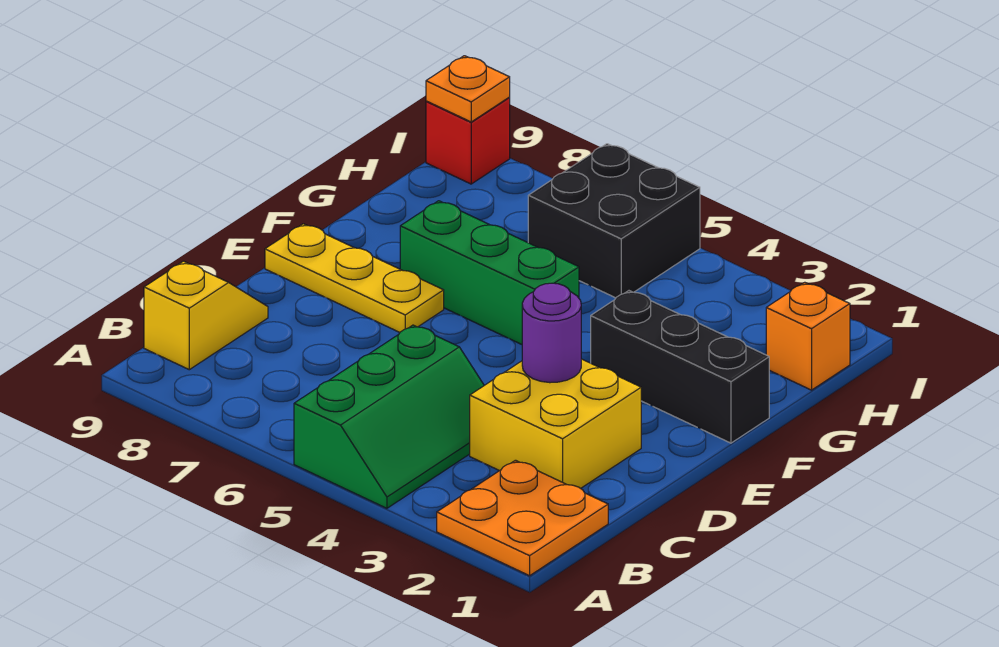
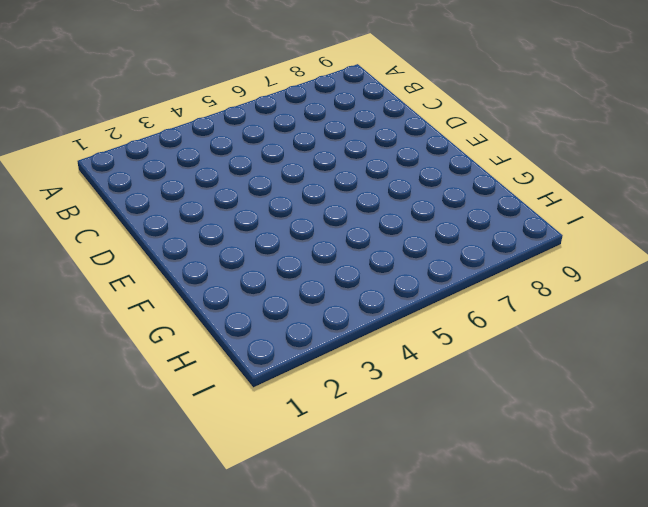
none -> orange 2x2 plate [437,460,608,576]
none -> green 2x3 slope [294,325,484,508]
none -> yellow 1x2 slope [144,261,268,370]

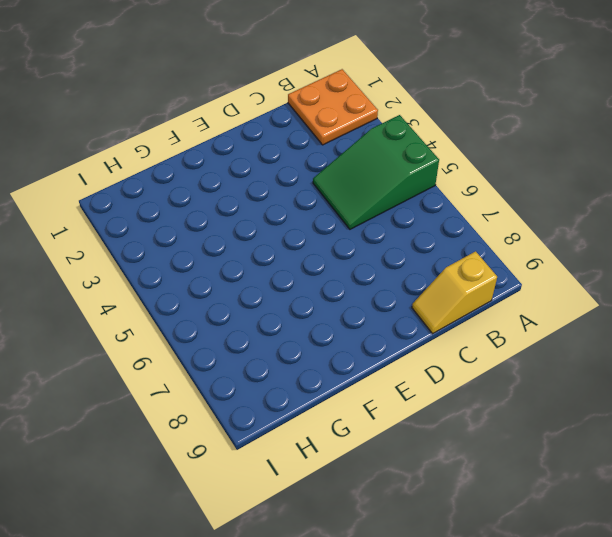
green 2x3 slope [313,115,439,229] -> green 2x3 slope turned to [294,325,484,508]
none -> yellow 2x2 brick [470,359,641,488]
none -> yellow 1x3 plate [265,224,444,332]
none -> black 1x3 brick [591,291,769,443]

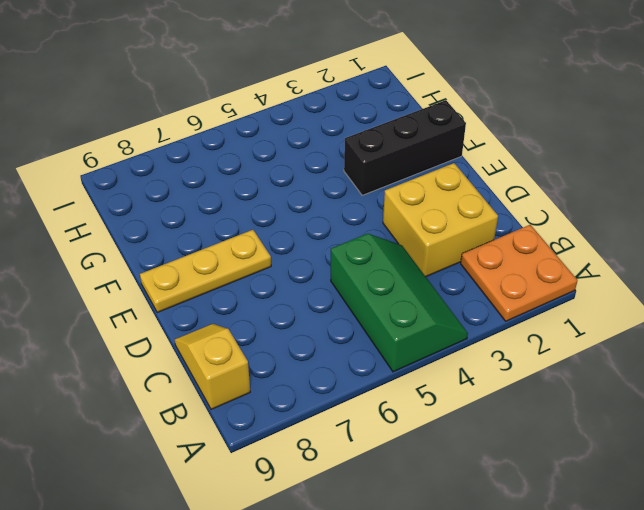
none -> green 1x3 brick [400,201,579,344]
none -> orange 1x1 brick [766,282,850,390]
none -> black 2x2 brick [528,144,700,298]

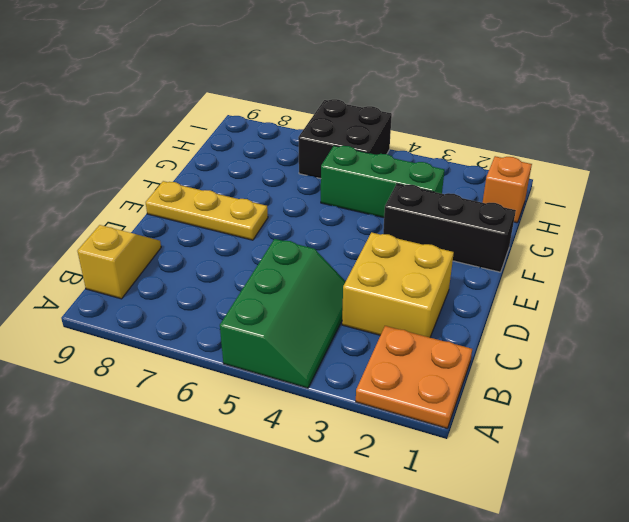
green 1x3 brick [321,146,445,218] -> green 1x3 brick moved to [400,201,579,344]
none -> red 1x1 brick [426,98,510,184]
none -> purple 1x1 round brick [522,283,581,383]
none -> orange 1x1 plate [426,56,510,122]

